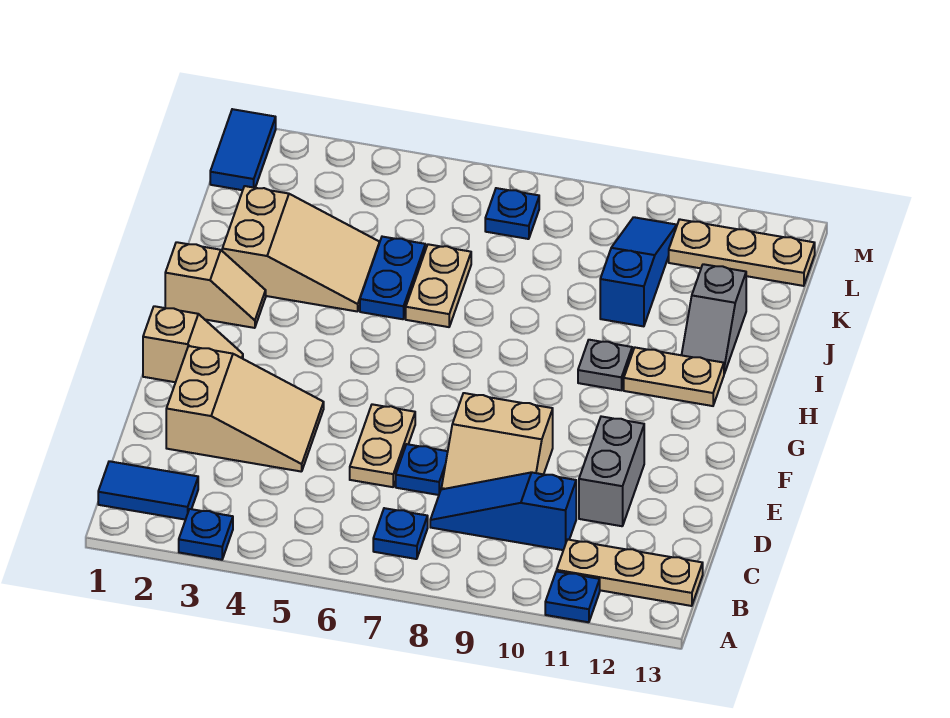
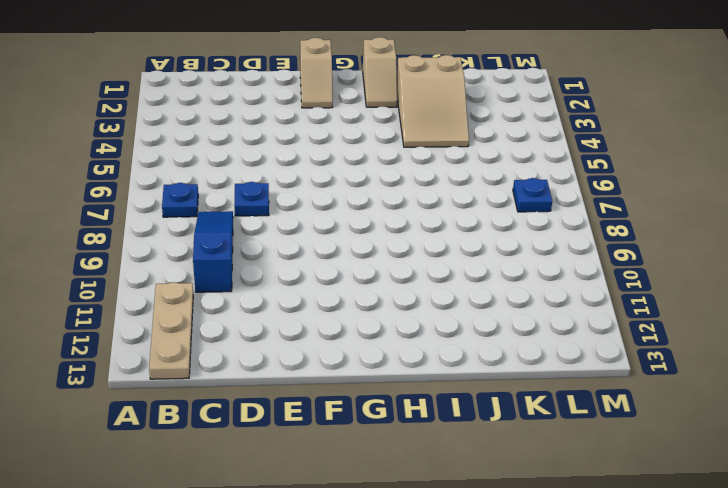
none -> blue 1x1 plate [179,509,233,560]
none -> blue 1x1 plate [545,571,600,622]
none -> blue 1x2 tile [98,461,198,520]

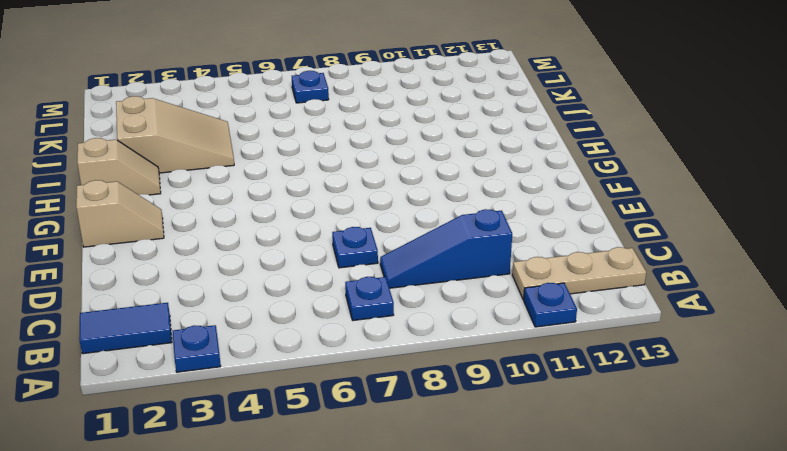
none -> tan 2x3 slope [166,346,324,472]
none -> tan 1x2 plate [350,404,415,487]
none -> tan 2x2 slope [441,393,553,489]

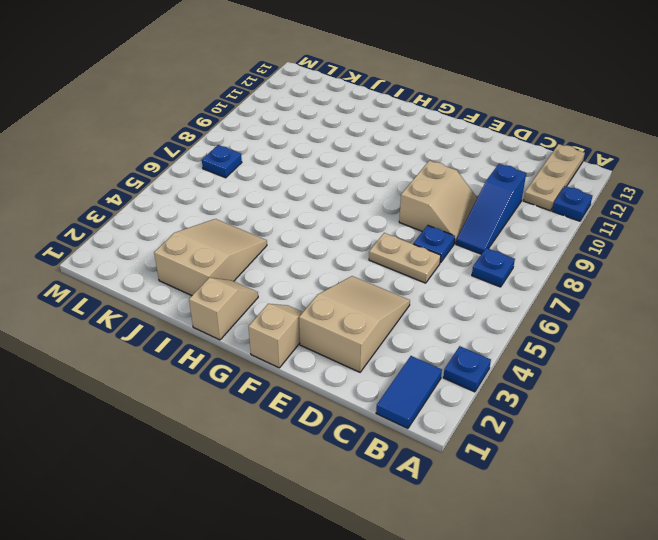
none -> grey 1x2 brick [579,416,644,526]
none -> grey 1x1 plate [578,340,632,390]
none -> tan 1x2 plate [624,348,724,406]

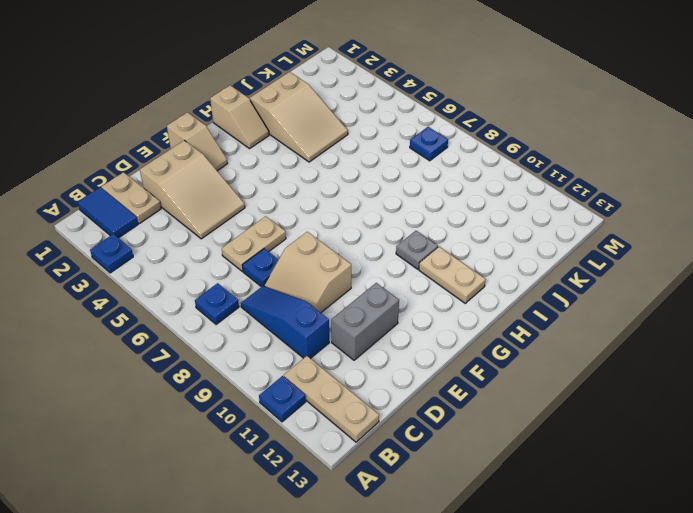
tan 1x2 plate [101,172,161,224] -> tan 1x2 plate turned to [406,244,471,327]
none -> blue 1x2 plate [360,237,425,319]
none -> grey 1x2 slope [682,264,746,374]
none -> blue 1x3 slope [600,217,677,326]

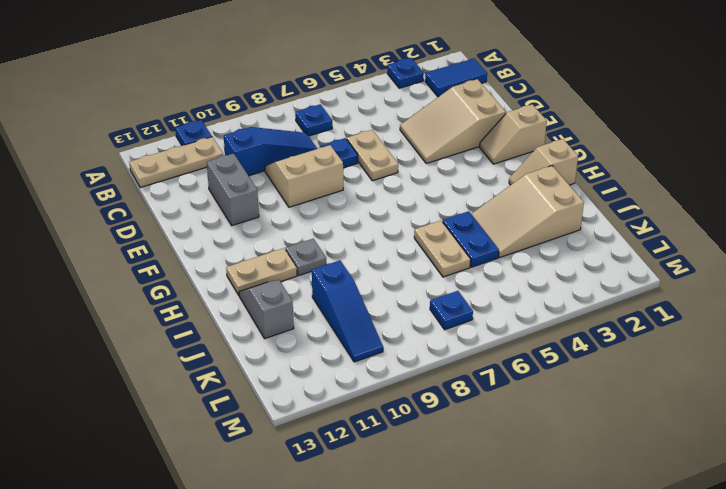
none -> blue 1x2 tile [210,109,276,190]
none -> tan 1x3 plate [669,219,815,286]

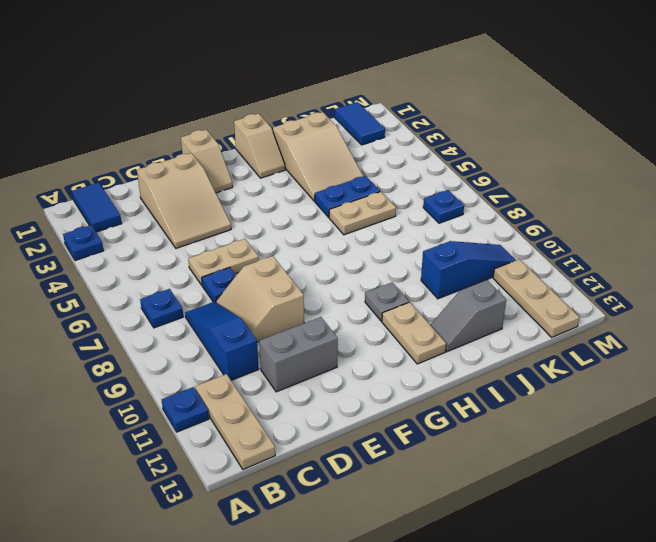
blue 1x2 tile [335,102,385,145] -> blue 1x2 tile turned to [210,109,276,190]

